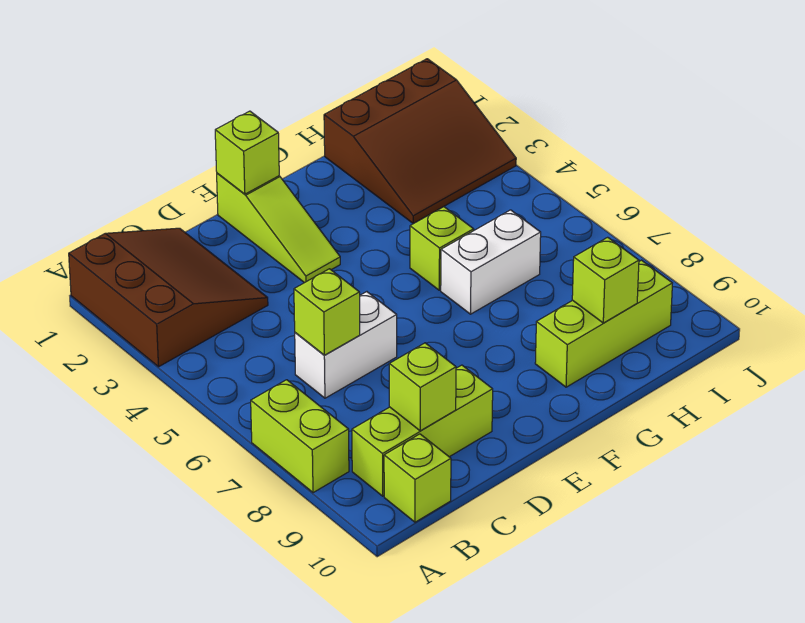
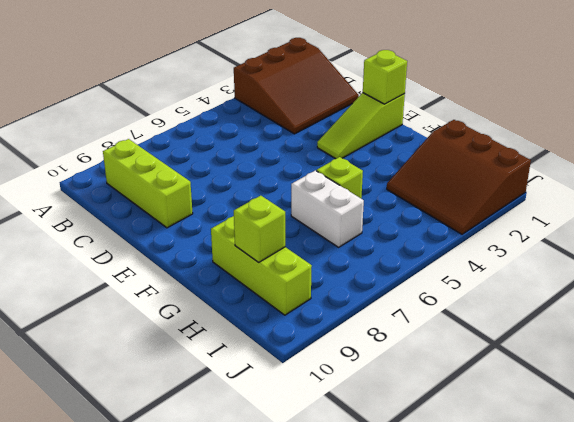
none -> lime 1x2 brick [251,380,349,493]
none -> lime 1x1 brick [384,434,451,522]
none -> white 1x2 brick [295,292,397,398]

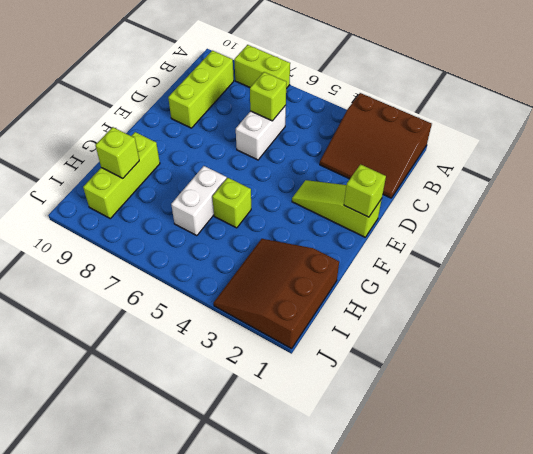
none -> lime 1x1 brick [384,434,451,522]
none -> lime 1x1 brick [389,343,456,431]

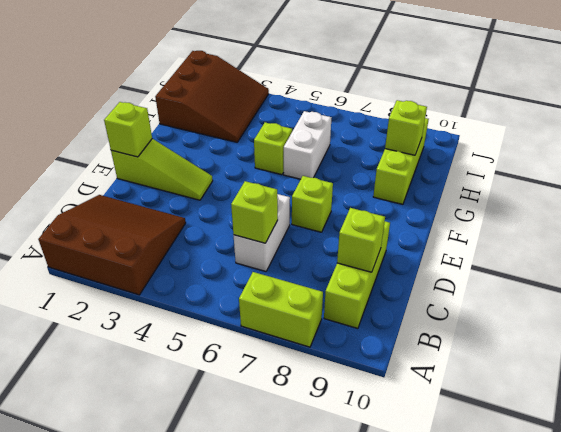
lime 1x1 brick [292,176,333,232] -> lime 1x1 brick moved to [384,434,451,522]

